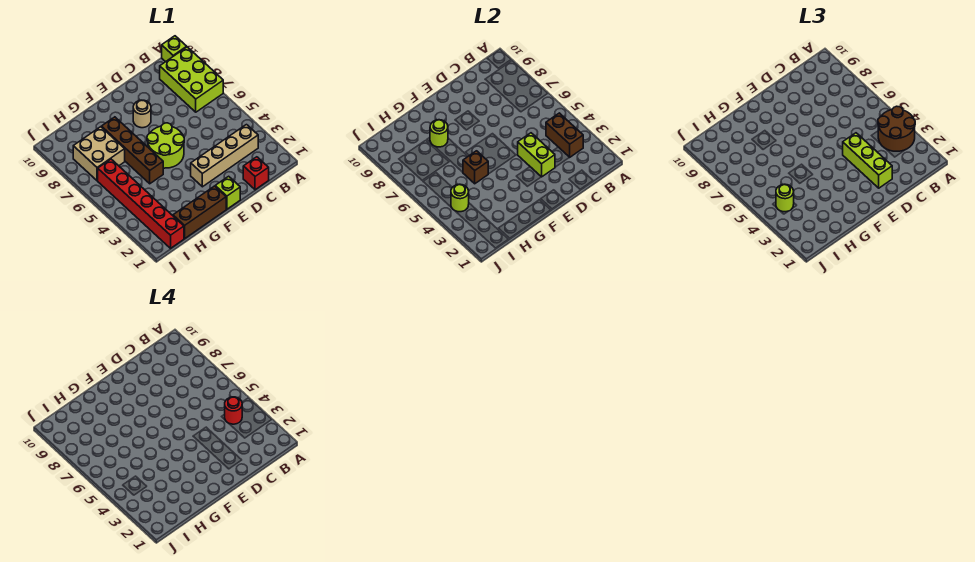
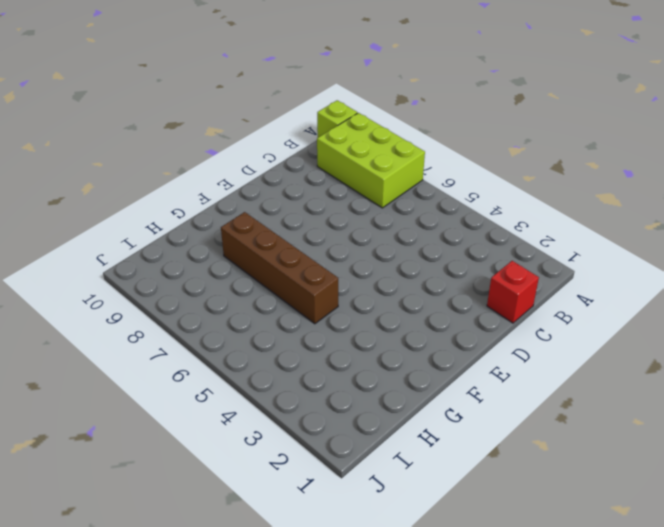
none -> tan 1x4 brick [191,125,258,187]
none -> lime 1x1 brick [215,176,240,209]
none -> lime 2x2 round brick [147,123,184,168]

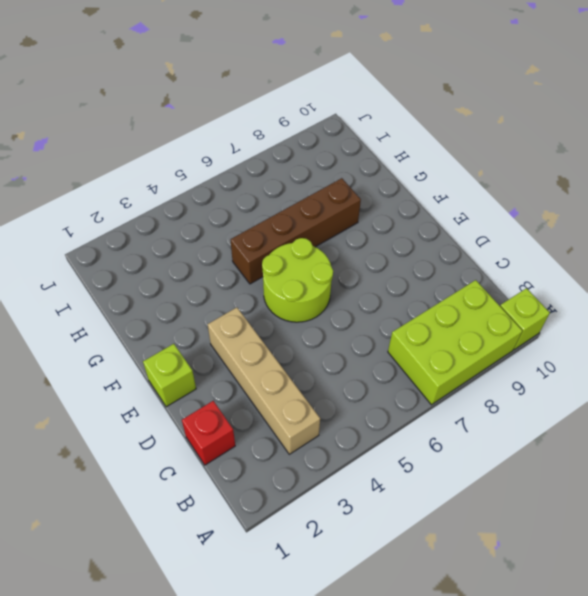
none -> tan 1x1 round brick [133,100,151,128]
none -> brown 1x3 brick [173,186,226,238]
none -> tan 2x2 brick [73,127,125,181]

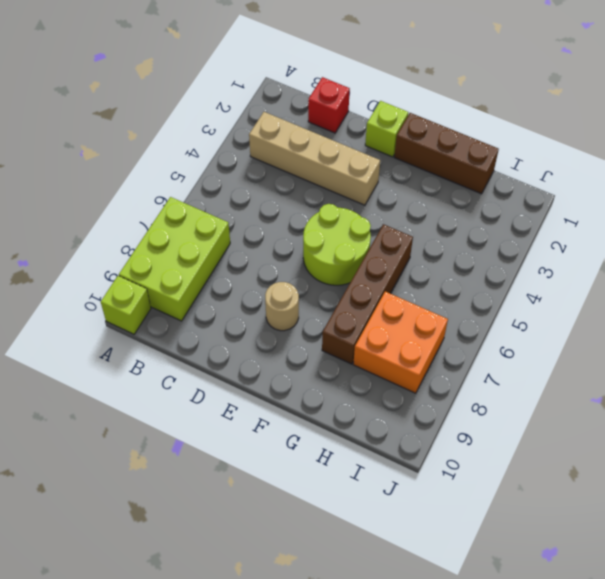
orange 2x2 brick [353,292,448,393] -> tan 2x2 brick [73,127,125,181]
none -> red 1x6 brick [98,159,184,248]
none -> brown 1x2 brick [546,113,583,157]
none -> lime 1x2 brick [518,133,555,177]

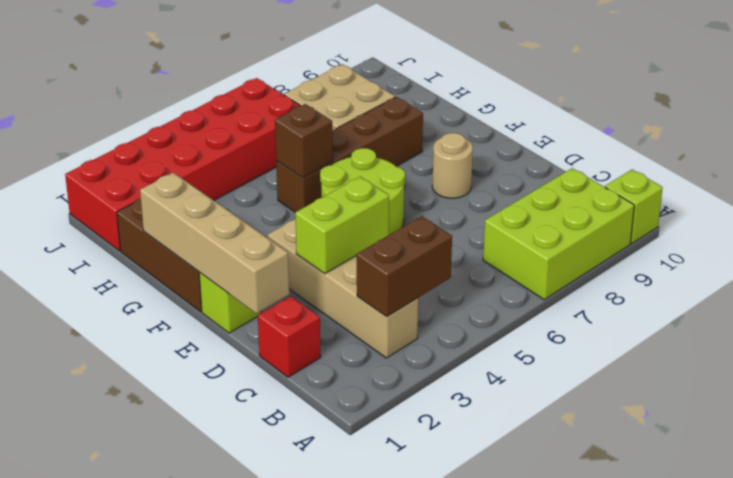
tan 1x4 brick [140,172,289,313] -> none
red 2x6 brick [65,78,300,251] -> red 1x6 brick [98,159,184,248]
none -> lime 1x1 round brick [430,120,448,147]
none -> lime 1x1 round brick [451,184,469,212]
none -> brown 2x2 round brick [878,106,915,151]

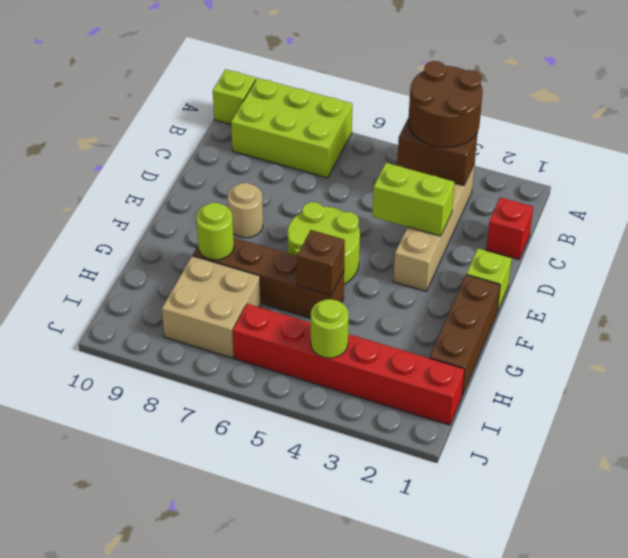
none -> lime 1x3 brick [843,133,892,188]
none -> lime 1x1 round brick [776,184,794,212]
none -> red 1x1 round brick [225,397,242,424]

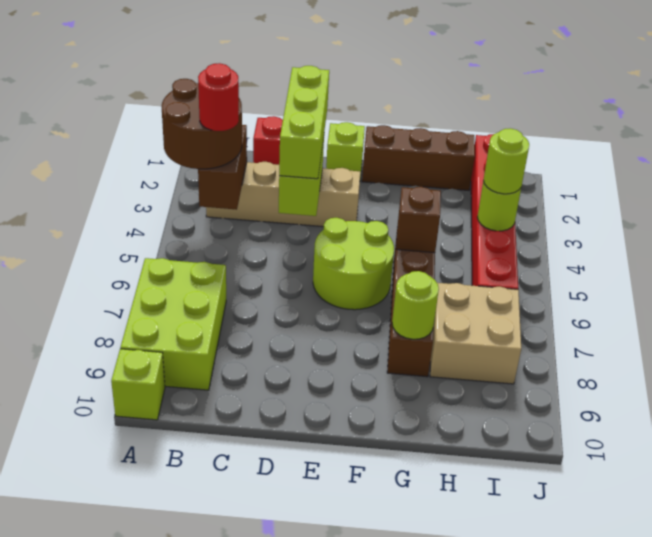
none -> tan 1x1 round brick [133,100,151,128]

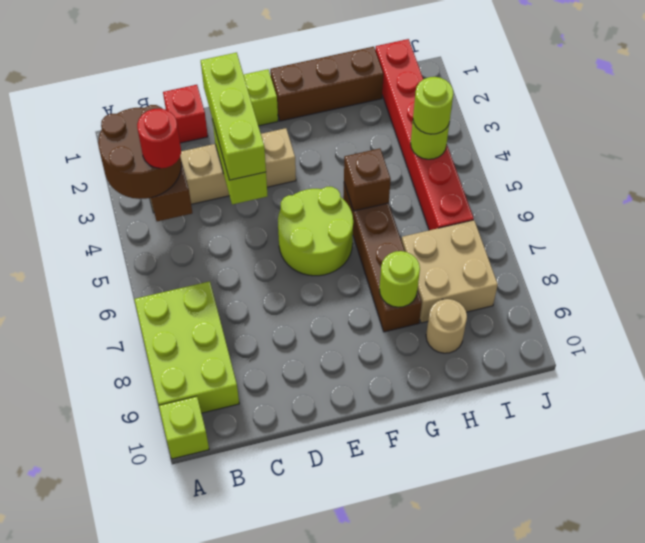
tan 1x1 round brick [426,299,467,353] -> tan 1x1 round brick moved to [133,100,151,128]

